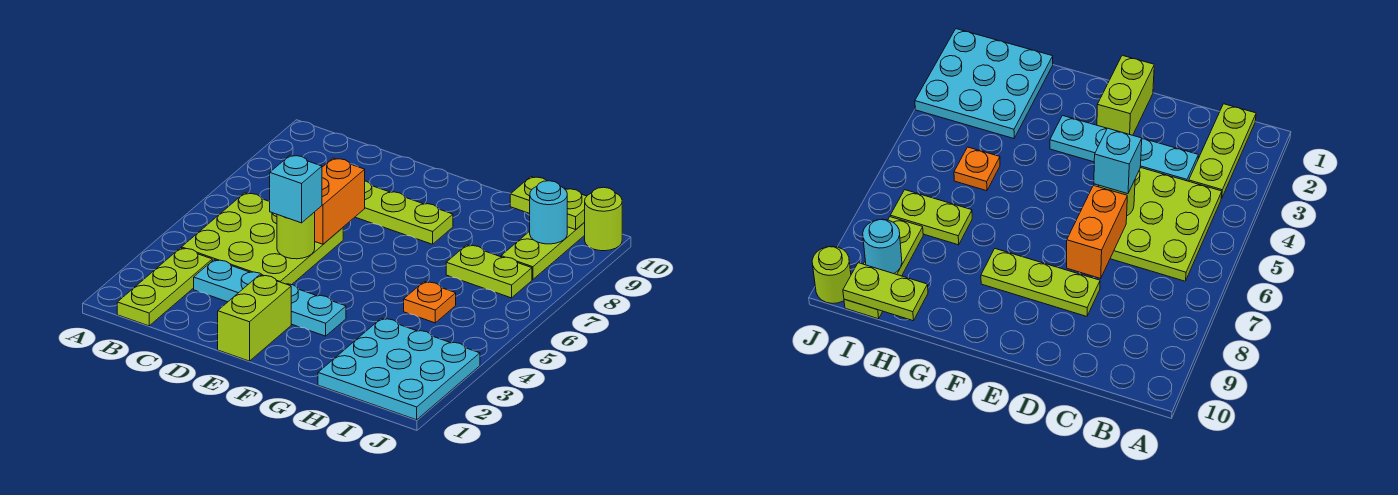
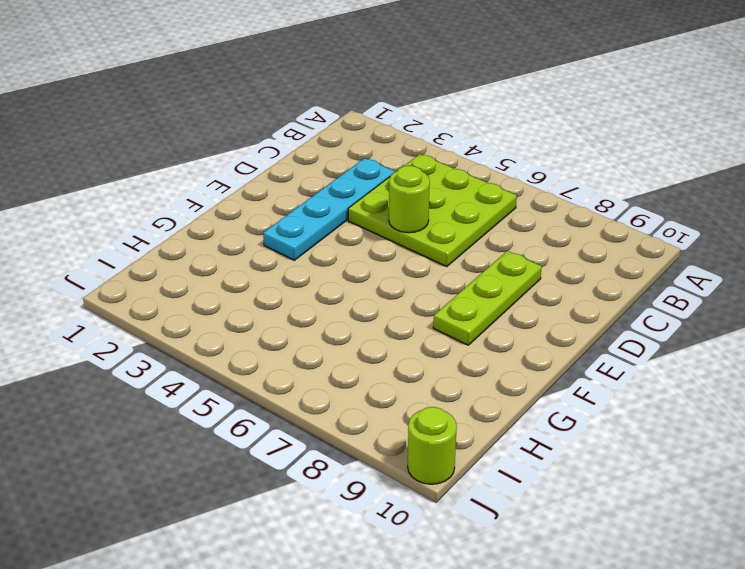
none -> lime 1x3 plate [117,248,212,326]
none -> lime 1x2 brick [218,275,291,361]
none -> cyan 3x3 plate [318,318,480,420]

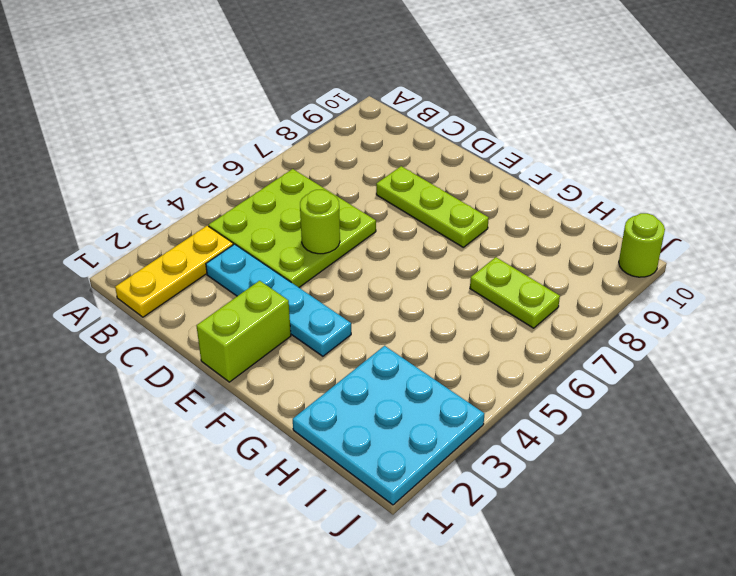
yellow 1x3 plate [115,226,233,317] -> lime 1x3 plate [117,248,212,326]
none -> orange 1x1 plate [404,282,456,323]
none -> lime 1x3 plate [501,222,585,280]
none -> orange 1x2 brick [315,158,365,244]

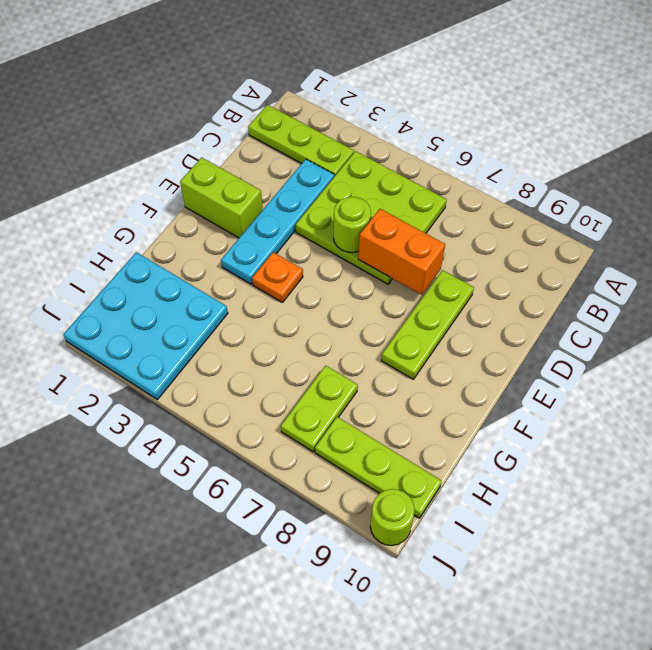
orange 1x1 plate [252,252,303,303] -> orange 1x1 plate moved to [404,282,456,323]
none -> lime 1x2 plate [510,177,587,230]
none -> cyan 1x1 round brick [530,181,567,244]
none -> cyan 1x1 brick [270,155,322,223]

